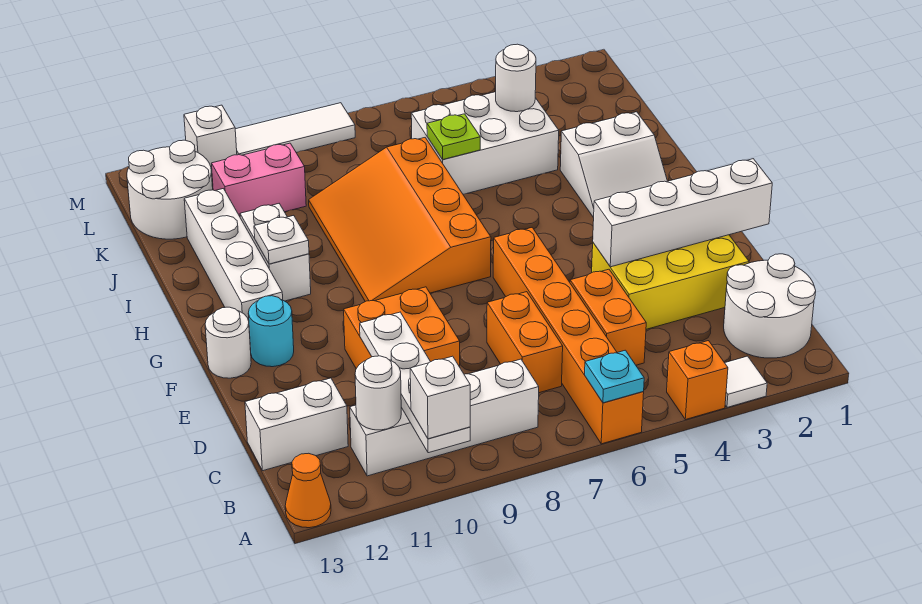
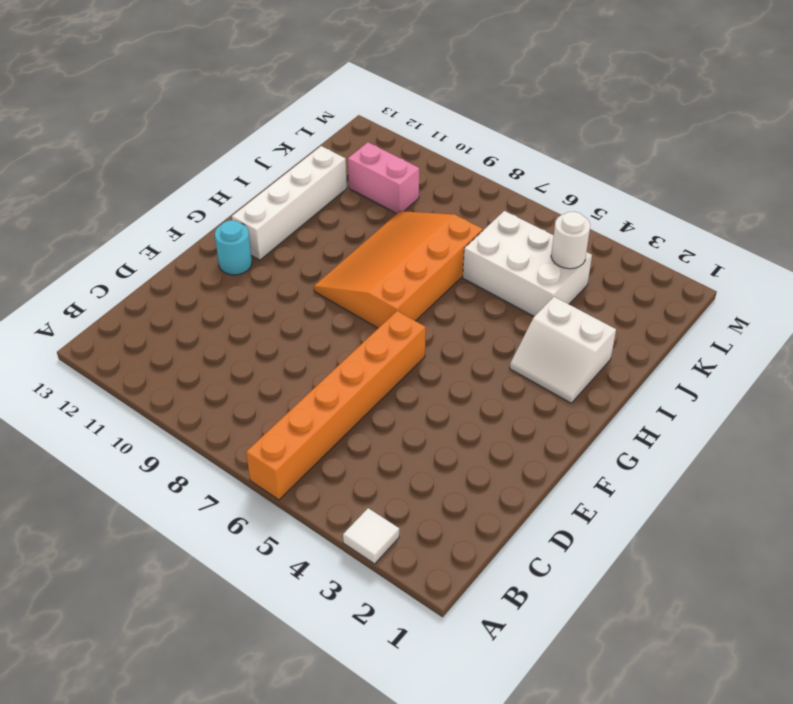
none -> orange 1x1 brick [667,341,728,420]
none -> orange 1x1 cone [285,453,331,528]
none -> white 2x2 round brick [724,254,816,358]
none -> white 1x4 brick [350,359,539,476]

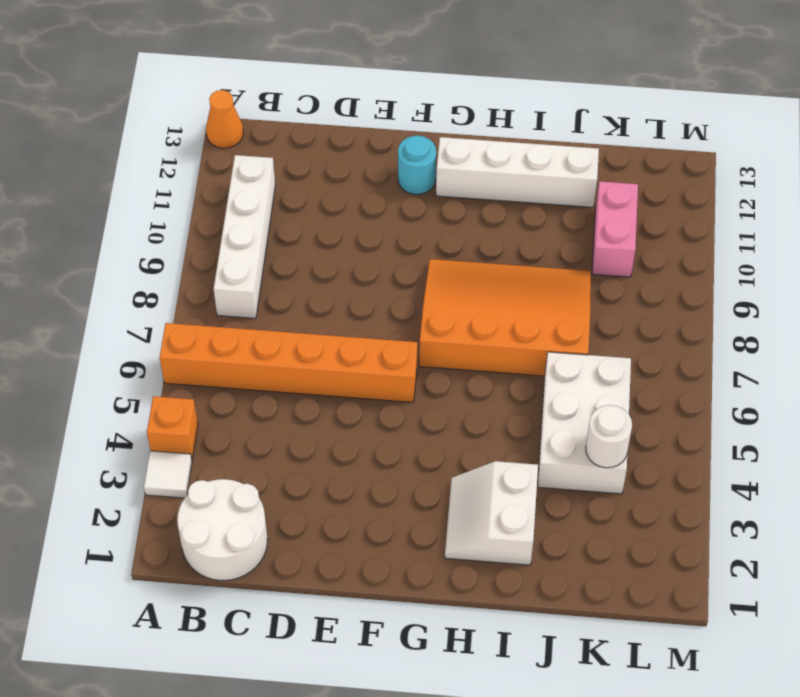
none -> orange 1x2 brick [570,269,646,365]
none -> orange 1x2 brick [487,292,563,393]
none -> white 1x2 brick [245,378,348,471]
none -> yellow 2x3 brick [592,235,749,329]

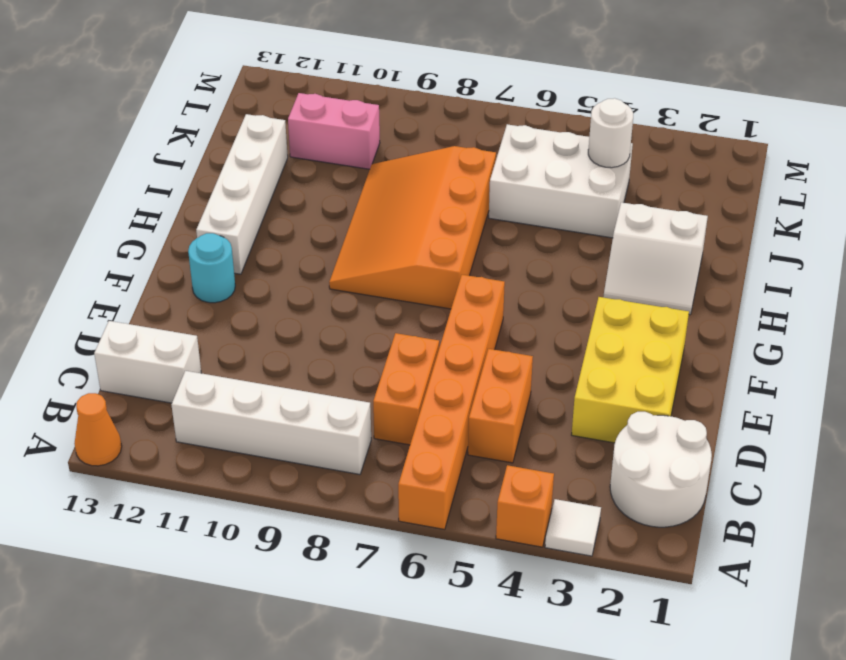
yellow 2x3 brick [572,297,689,443] -> yellow 2x3 brick turned to [592,235,749,329]
none -> orange 2x2 brick [344,287,460,369]
none -> white 1x1 round brick [205,307,251,378]
none -> white 1x2 brick [240,204,311,301]
none -> white 2x2 round brick [127,140,213,239]

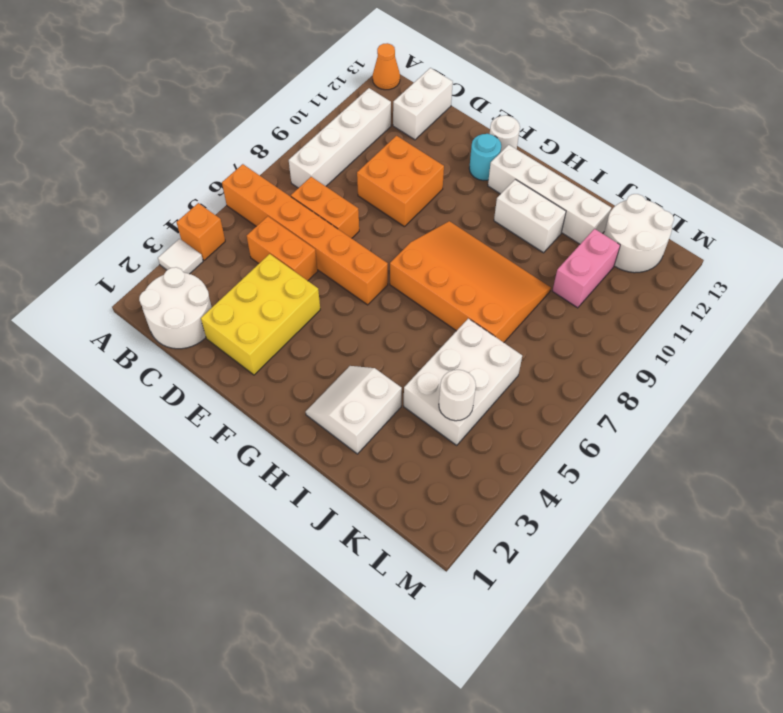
none -> white 1x3 tile [235,103,355,155]
none -> white 1x1 brick [184,105,237,172]
none -> cyan 1x1 plate [585,350,644,403]
none -> white 1x4 plate [360,312,470,453]

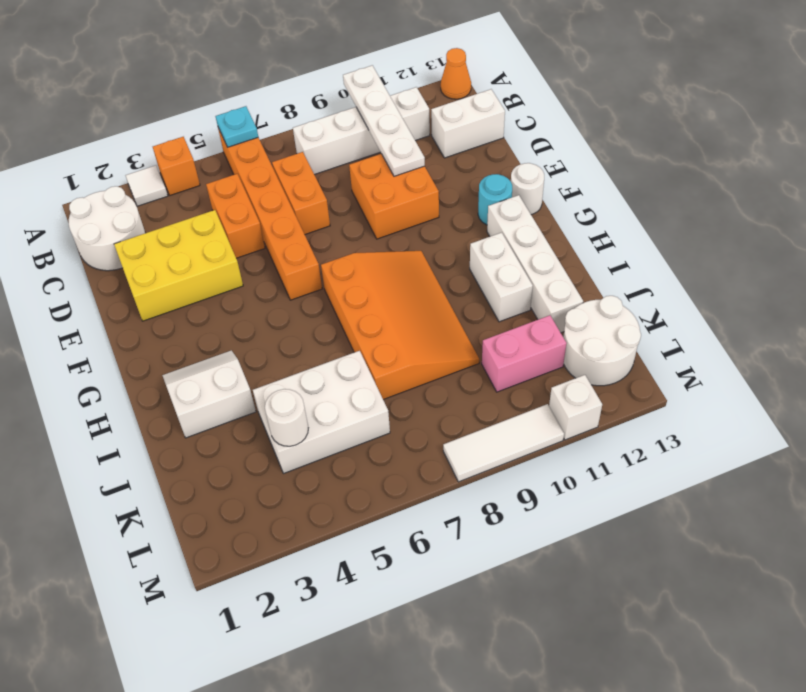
none -> white 1x1 round brick [355,356,401,430]
none -> white 1x4 brick [593,159,772,267]
none -> white 1x1 plate [254,215,309,264]
none -> lime 1x1 plate [427,114,480,159]

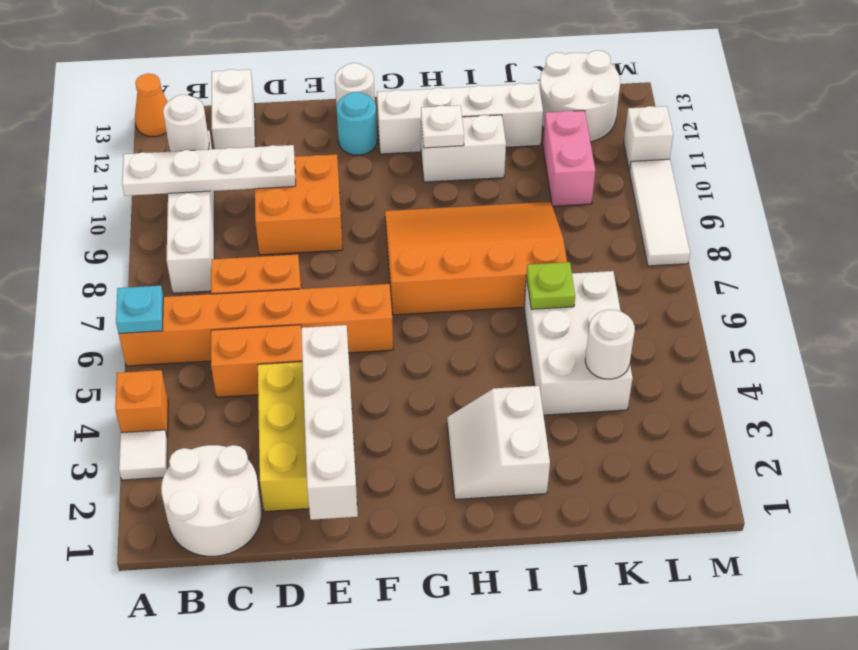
none -> white 1x1 brick [410,356,470,439]

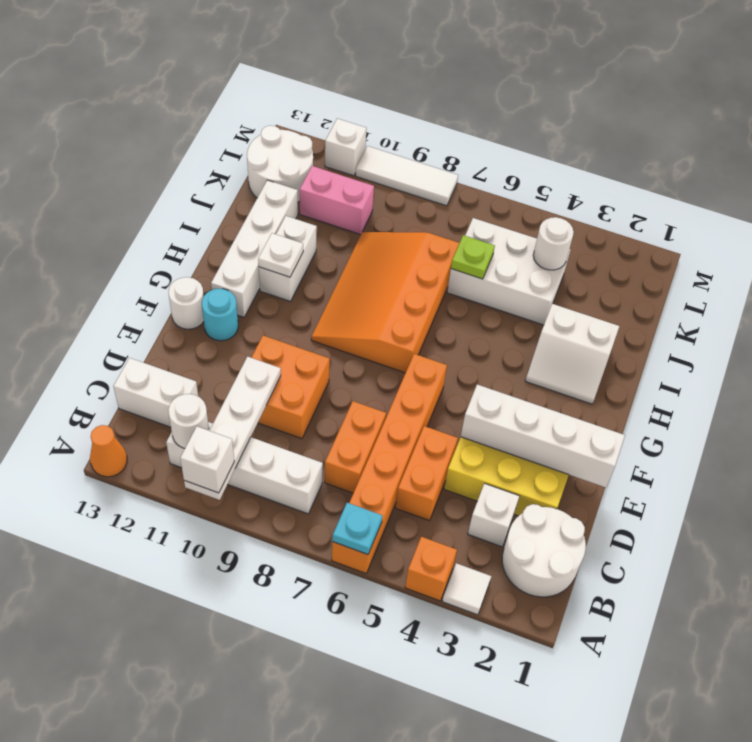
white 1x1 brick [468,483,519,547] -> none

